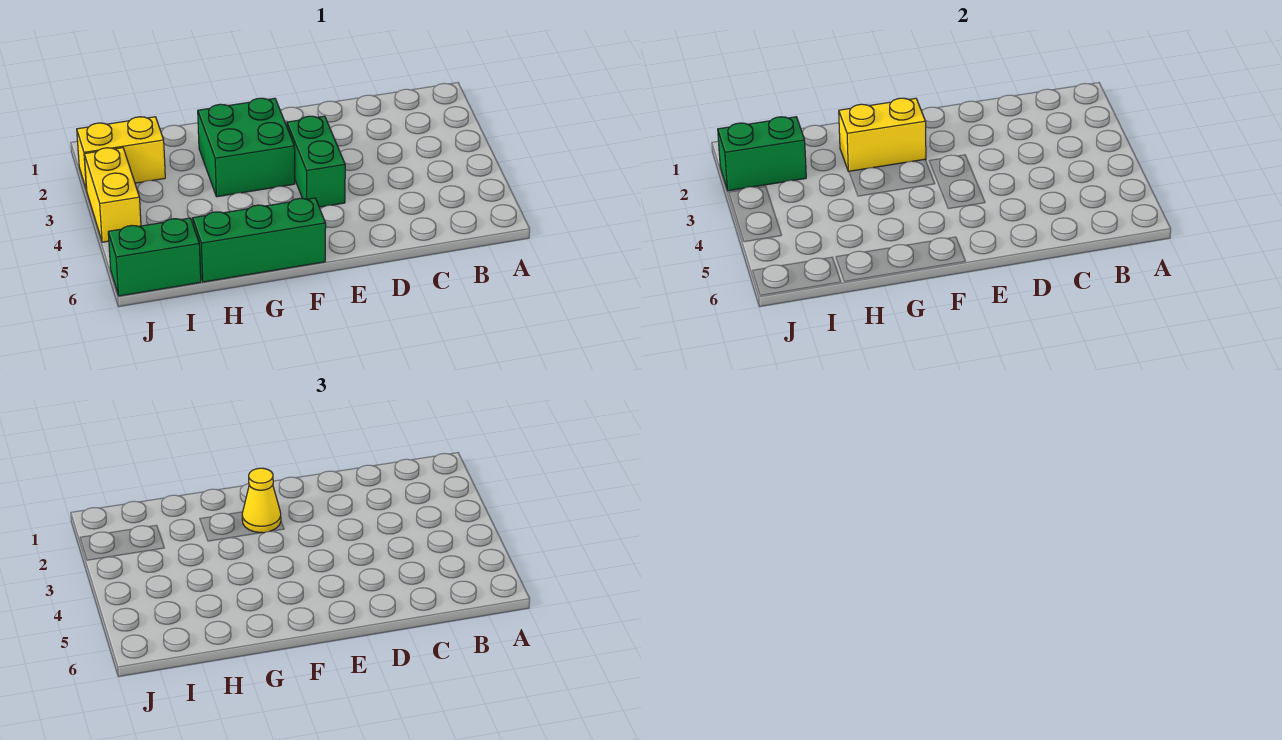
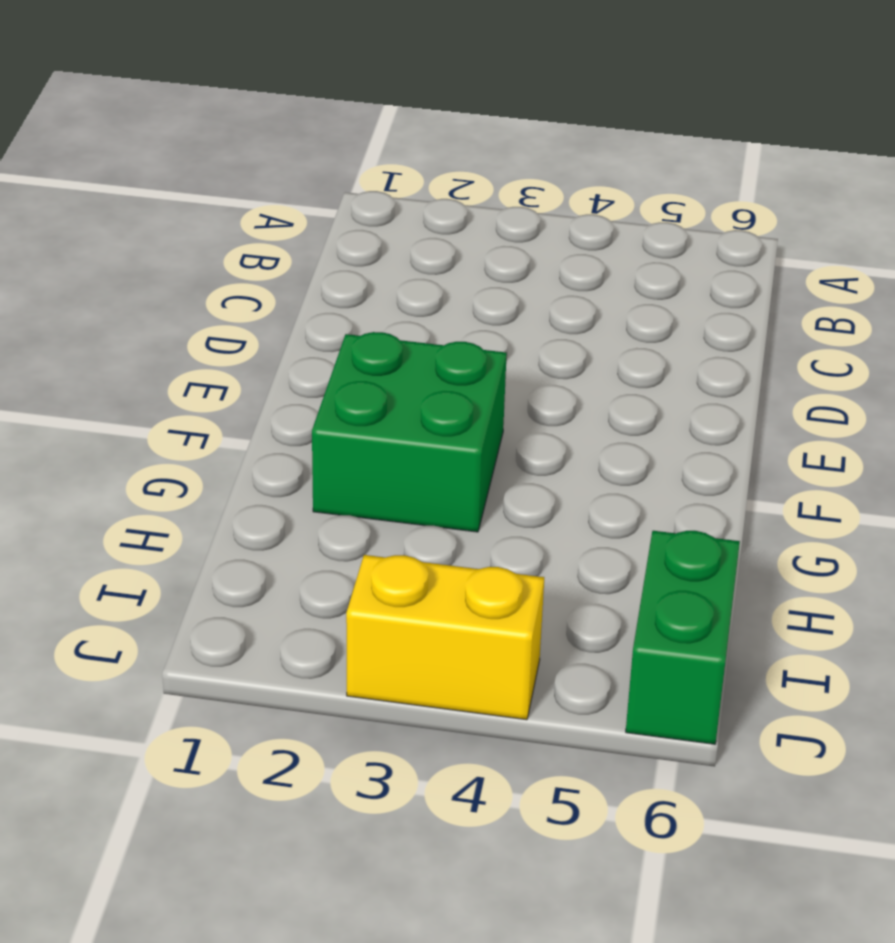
none -> green 1x2 brick [287,116,345,207]
none -> green 1x3 brick [193,198,326,282]

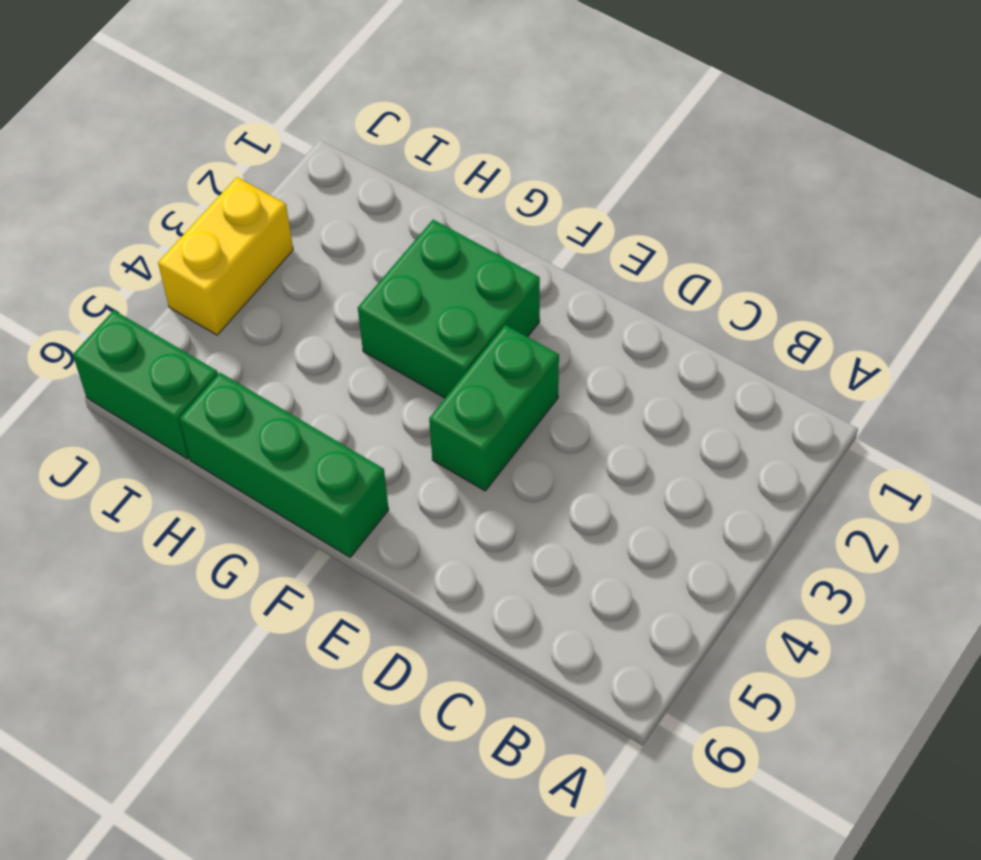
none -> yellow 1x2 brick [77,117,165,190]
none -> yellow 1x2 brick [839,98,926,172]

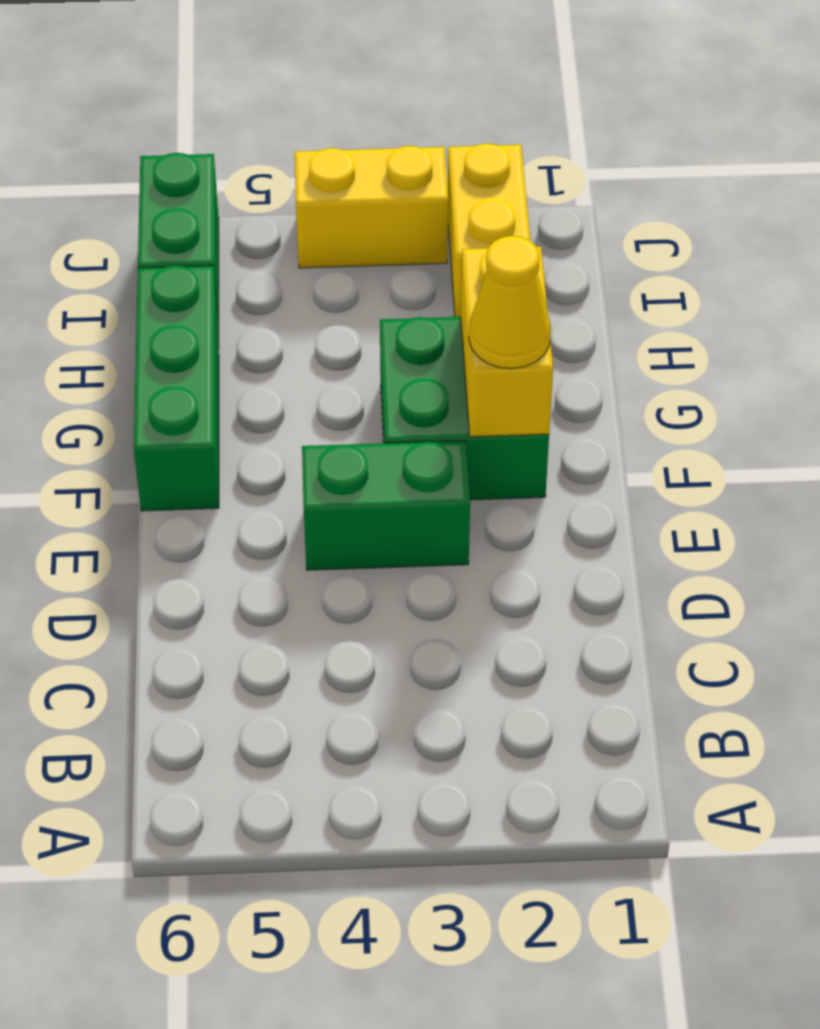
none -> green 1x2 brick [718,117,806,191]

